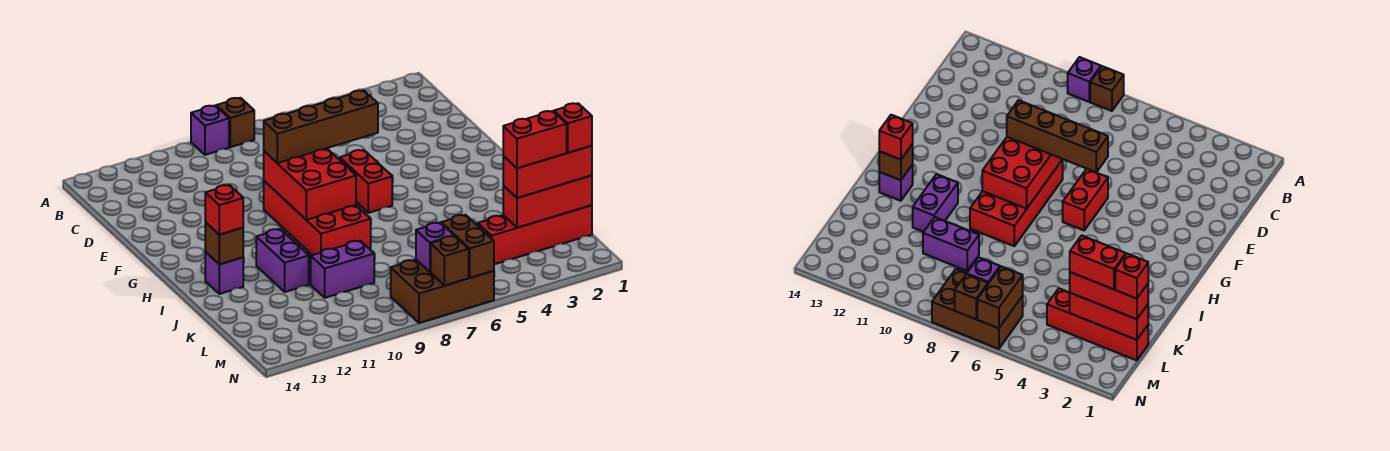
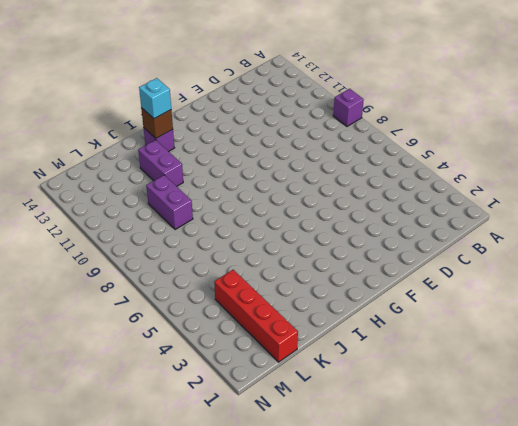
cyan 1x1 brick [139,78,171,119] -> red 1x1 brick [205,185,243,235]
purple 1x2 brick [138,140,183,186] -> purple 1x2 brick turned to [256,229,309,292]
none -> brown 1x1 brick [216,98,254,147]
none -> red 1x2 brick [340,150,392,213]
none -> red 2x4 brick [264,181,371,255]

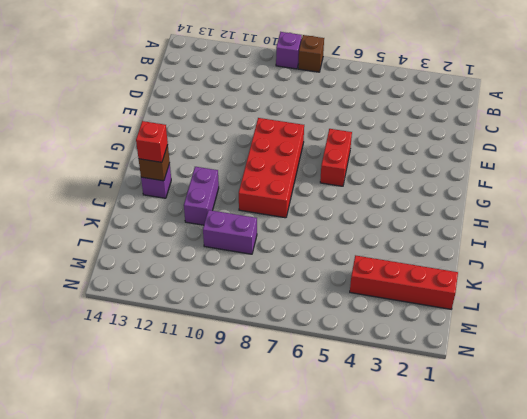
none -> brown 2x3 brick [391,260,494,323]
none -> red 2x3 brick [264,148,356,220]
none -> red 1x3 brick [503,175,592,228]

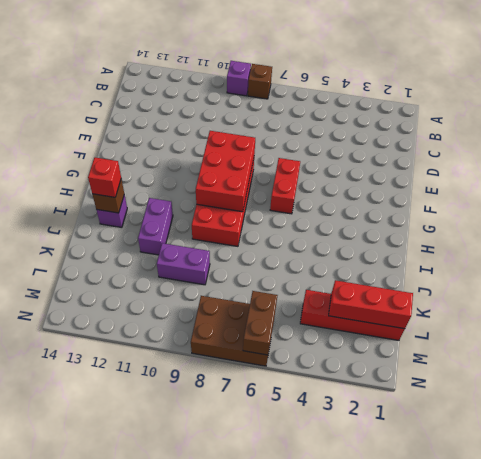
none -> purple 1x1 brick [416,223,454,272]
none -> brown 1x1 brick [431,236,469,286]
none -> brown 1x4 brick [264,91,378,163]

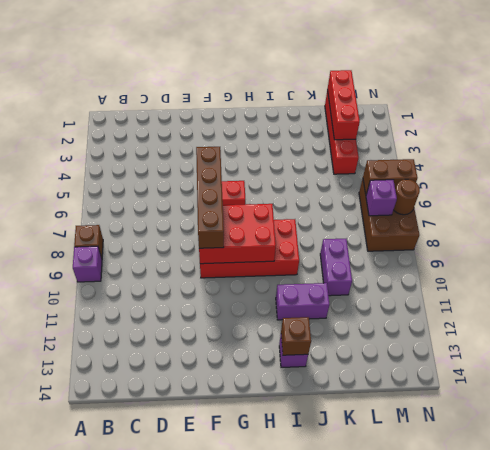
brown 1x1 round brick [394,179,420,215] -> brown 1x1 brick [431,236,469,286]
none -> red 1x1 brick [205,185,243,235]
none -> red 1x3 brick [503,146,592,198]
none -> red 1x1 brick [554,103,592,153]

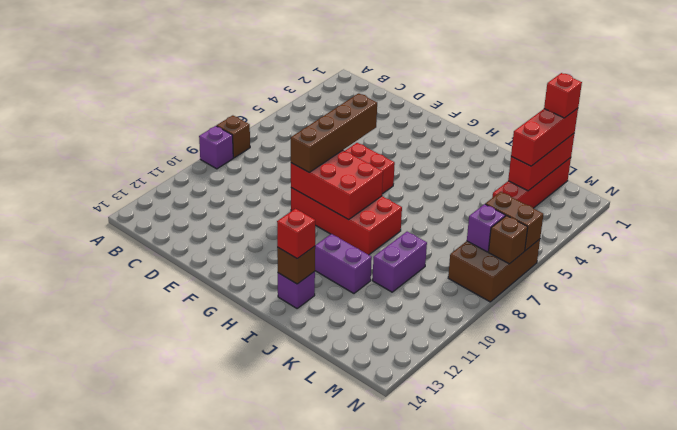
none -> red 1x2 brick [503,111,567,168]

